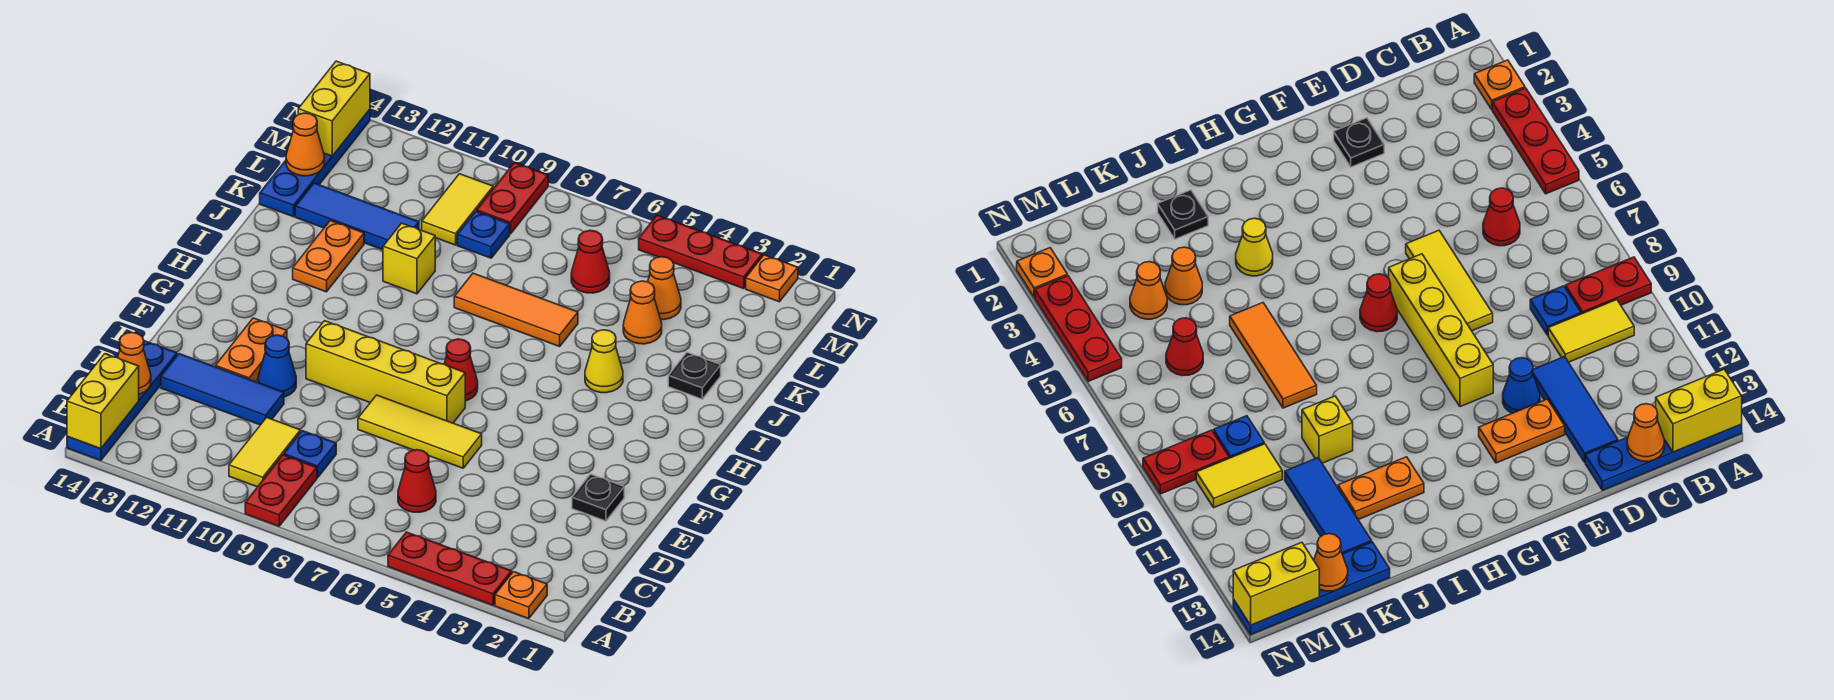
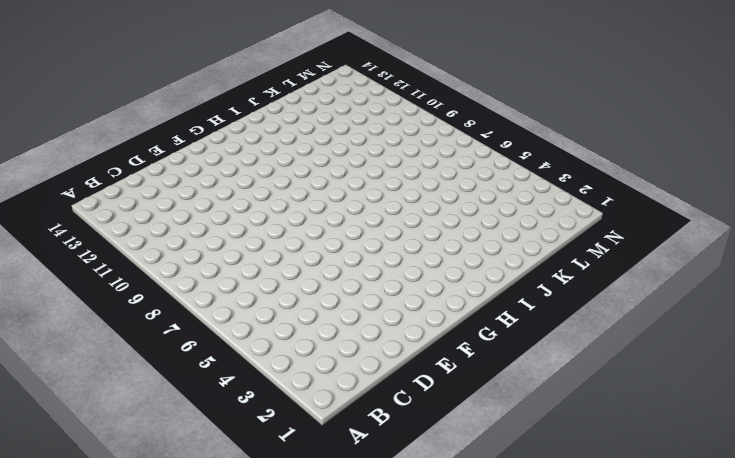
none -> orange 1x1 plate [495,572,547,619]
none -> red 1x3 plate [388,532,512,605]
none -> red 1x2 plate [245,455,317,526]
none -> blue 1x4 plate [67,341,177,460]

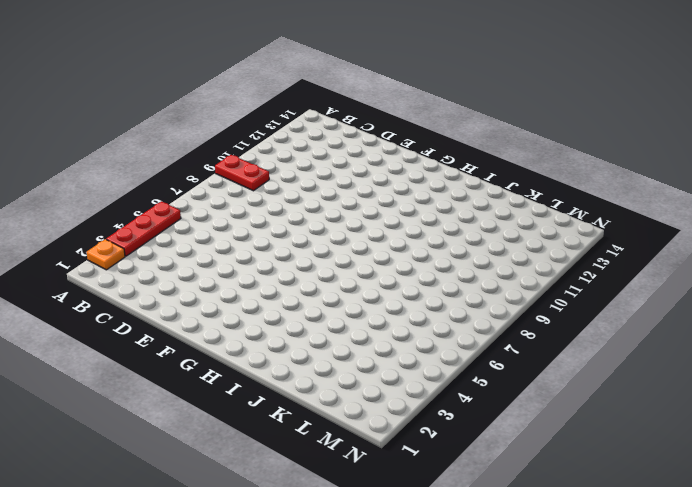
none -> blue 1x4 plate [67,341,177,460]
none -> yellow 1x2 tile [229,418,301,487]
none -> red 1x1 cone [398,450,436,512]
none -> blue 1x1 plate [284,431,336,478]

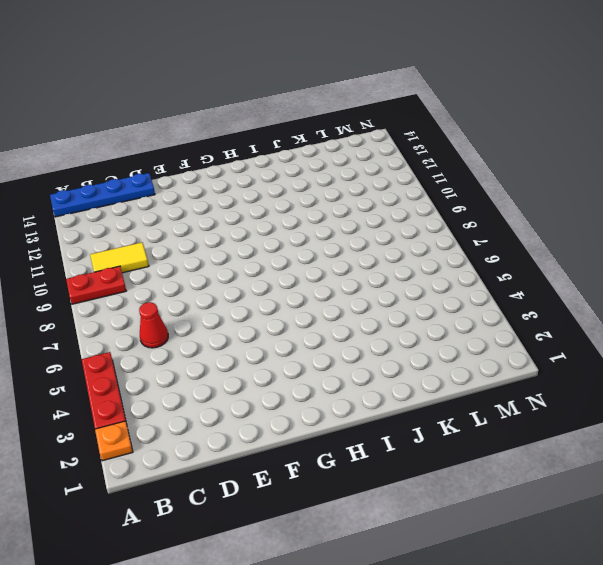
none -> blue 1x1 plate [284,431,336,478]
none -> blue 1x3 tile [161,354,284,425]
none -> black 1x1 plate [572,474,624,521]
none -> yellow 1x3 tile [358,395,482,468]

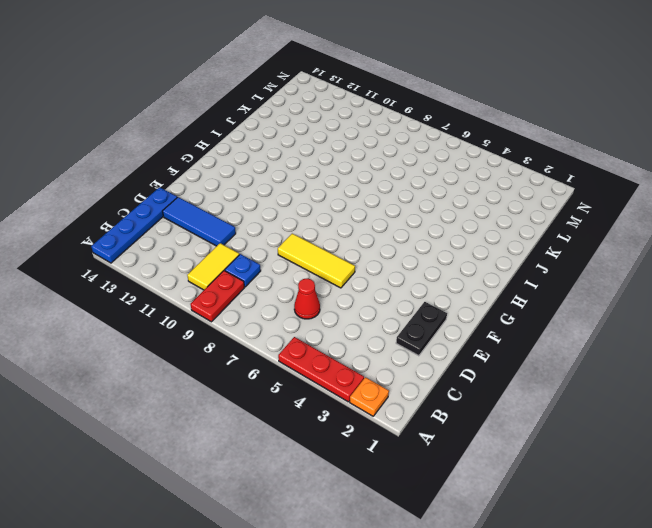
black 1x2 plate [396,302,447,356] -> black 1x1 plate [572,474,624,521]
none -> blue 1x1 cone [258,335,296,397]
none -> orange 1x2 plate [215,318,287,382]
none -> yellow 1x4 brick [306,321,465,423]
none -> red 1x1 cone [444,339,478,401]

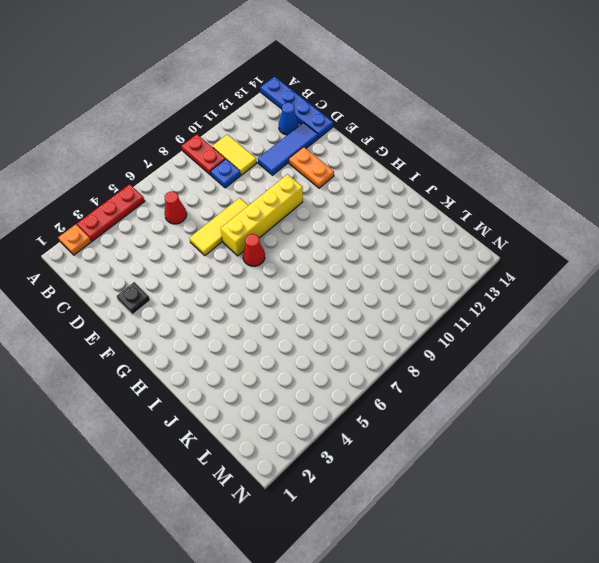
blue 1x1 cone [279,103,299,135] -> blue 1x1 cone moved to [258,335,296,397]
none -> yellow 1x1 cone [585,330,623,393]
none -> orange 1x2 plate [293,221,364,292]
none -> black 1x1 plate [668,352,721,399]
none -> orange 1x3 tile [454,273,578,346]

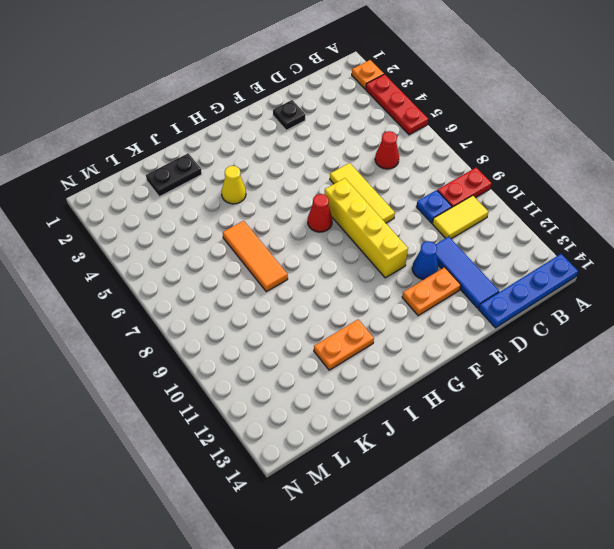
black 1x2 plate [146,153,202,197] -> black 1x1 plate [668,352,721,399]
none -> yellow 1x1 brick [383,223,435,294]
none -> orange 1x1 cone [623,281,662,344]
none -> blue 1x3 tile [295,183,419,250]
none -> blue 1x4 plate [260,109,370,217]

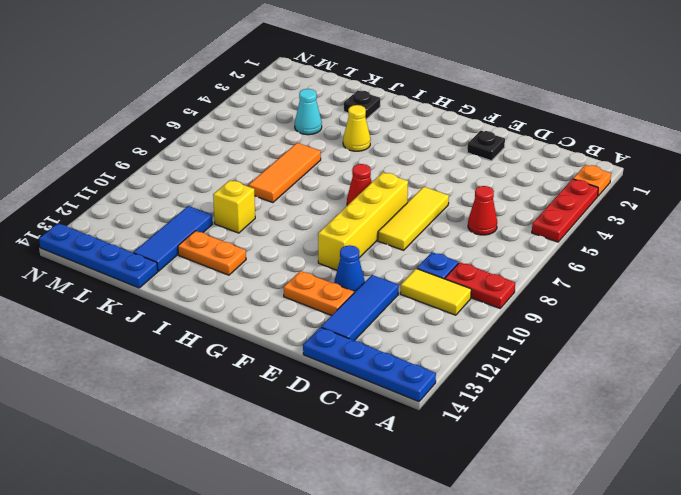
cyan 1x1 cone [295,89,322,135] -> orange 1x1 cone [623,281,662,344]
none -> orange 1x1 cone [648,257,681,320]
none -> red 1x1 cone [571,230,610,293]
none -> blue 1x1 plate [457,211,510,258]
none -> yellow 1x2 tile [422,174,493,245]

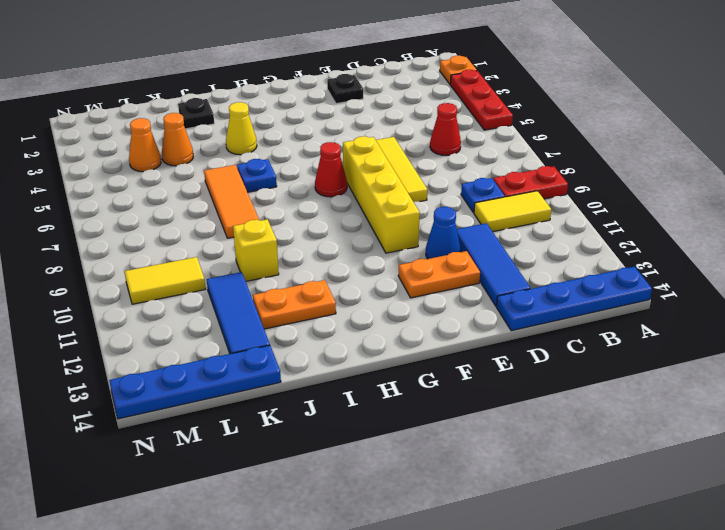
blue 1x1 plate [237,159,277,192] -> blue 1x1 plate moved to [457,211,510,258]
none -> red 1x1 cone [571,230,610,293]
none -> red 1x2 plate [477,163,548,234]
none -> orange 1x1 plate [746,255,798,302]
none -> red 1x3 plate [639,215,762,289]

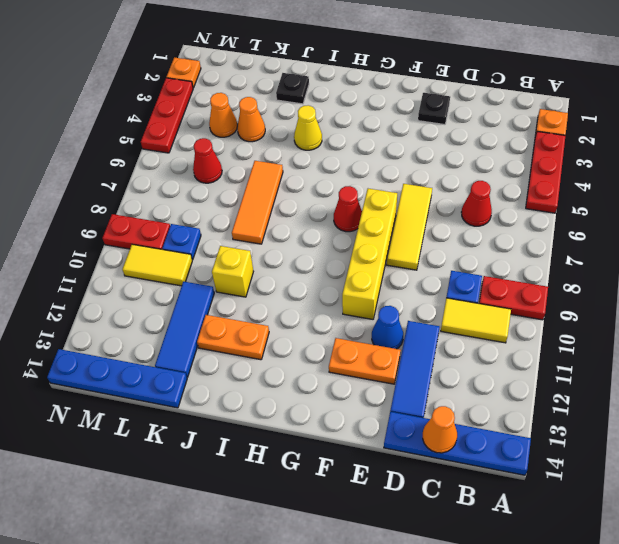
none -> yellow 1x2 brick [67,354,139,449]
none -> orange 1x1 cone [286,113,324,176]
none -> yellow 1x2 brick [298,61,370,156]

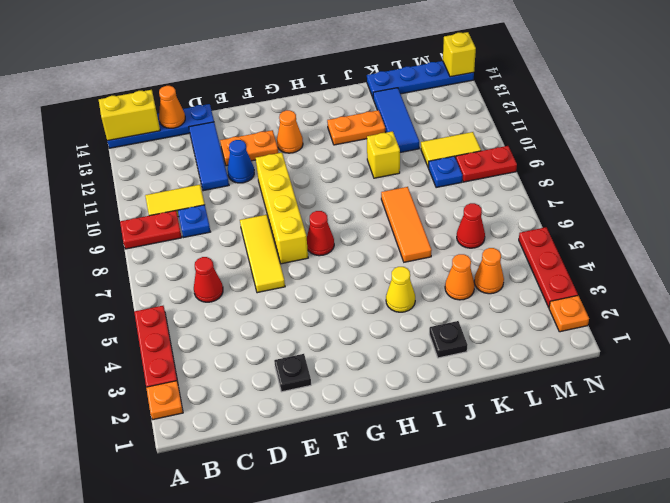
orange 1x1 cone [277,110,303,153] -> orange 1x1 cone moved to [286,113,324,176]
yellow 1x1 brick [443,32,476,77] -> yellow 1x2 brick [298,61,370,156]

